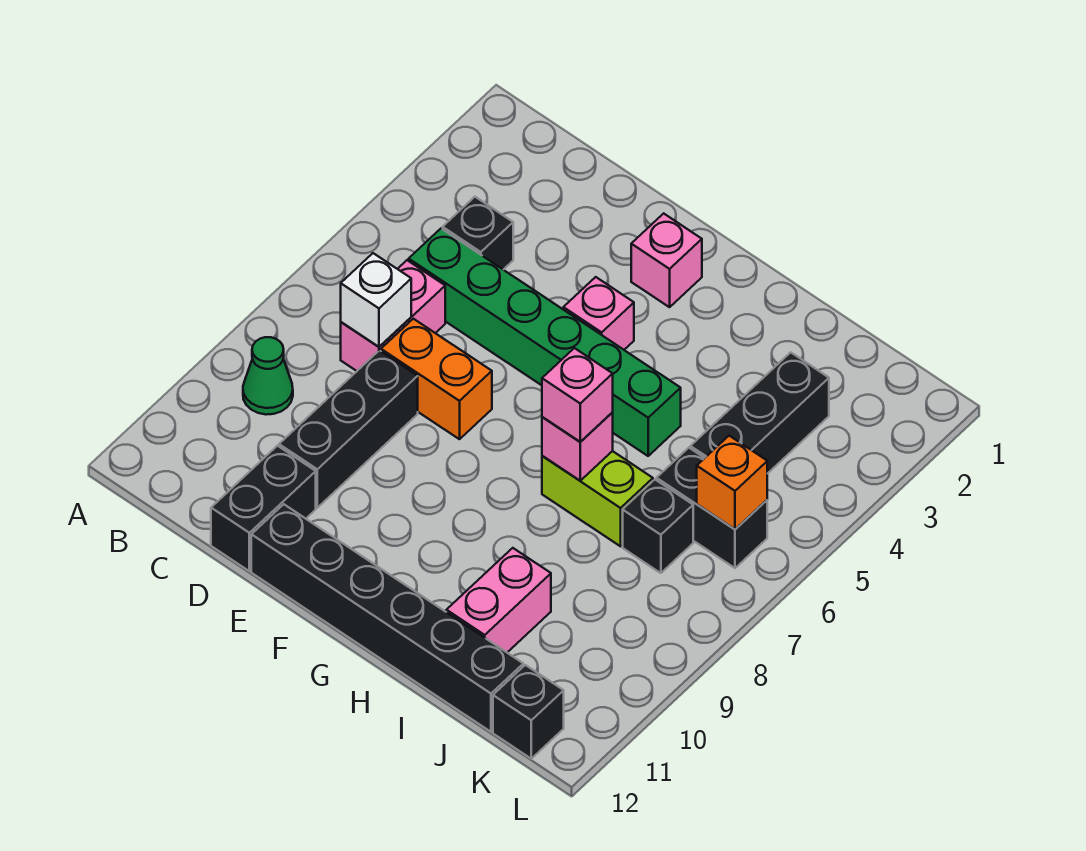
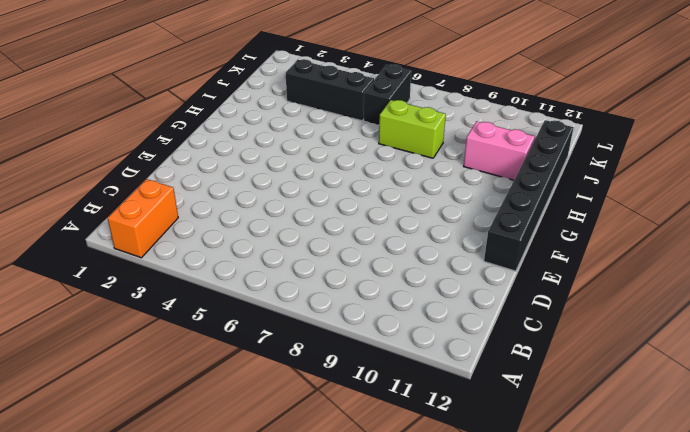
orange 1x2 brick [108,179,178,258] -> orange 1x2 brick moved to [381,319,492,439]
lime 1x2 brick [379,100,446,158] -> lime 1x2 brick turned to [542,451,653,546]
none -> green 1x1 cone [243,337,293,415]
none -> black 1x1 brick [443,197,513,270]
none -> green 1x6 brick [409,229,681,456]

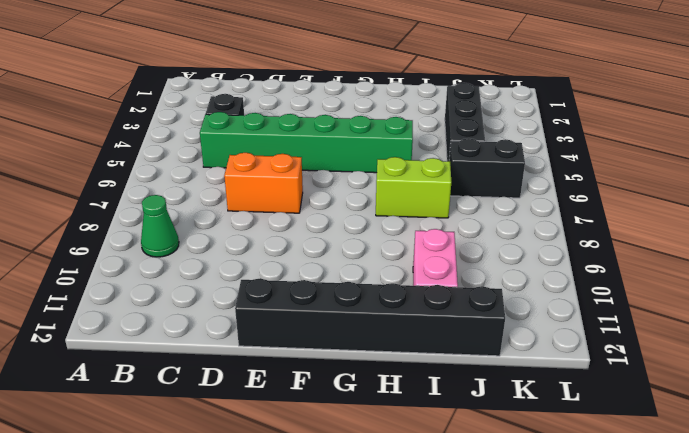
none -> pink 1x2 brick [341,260,445,371]
none -> black 1x3 brick [279,350,418,508]
none -> black 1x2 brick [211,446,316,571]

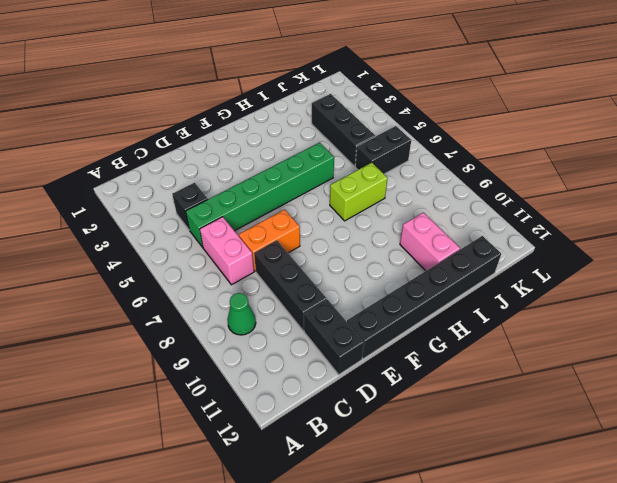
none -> pink 1x1 brick [631,213,702,307]
none -> pink 1x1 brick [563,277,634,350]
none -> black 1x1 brick [623,480,693,573]

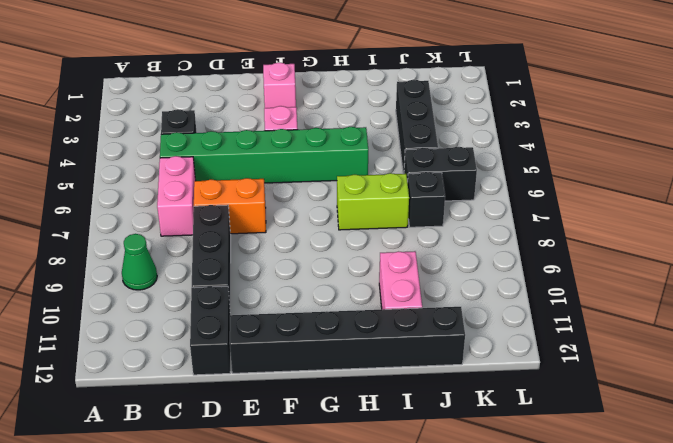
none -> black 1x1 brick [493,665,564,759]
none -> white 1x1 brick [341,253,411,347]
none -> pink 1x1 brick [542,412,613,481]

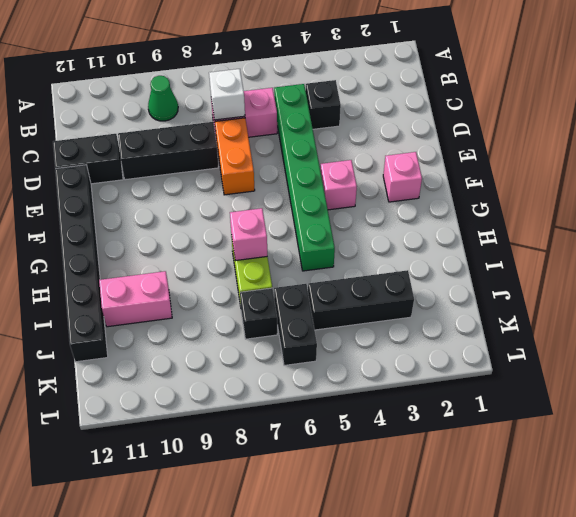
none -> black 1x1 brick [493,665,564,759]
none -> orange 1x1 brick [697,436,767,529]
none -> pink 1x1 brick [542,348,613,442]

